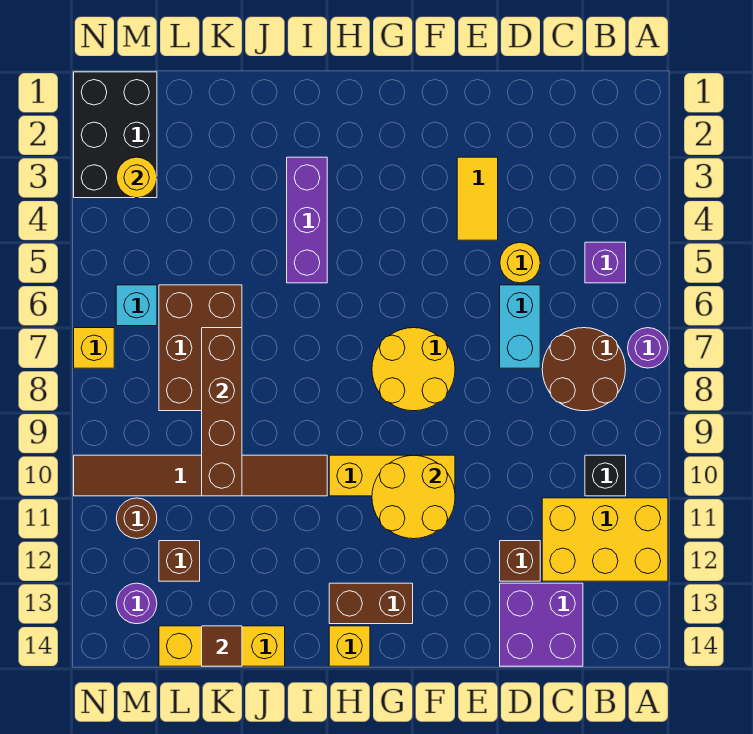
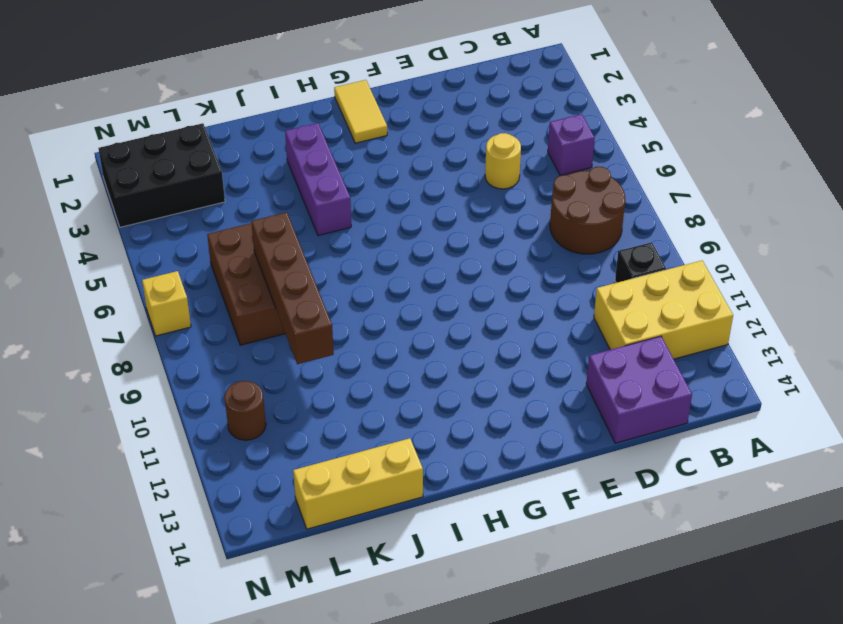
yellow 1x2 tile [334,80,387,143] -> yellow 1x2 tile moved to [457,157,498,240]
black 2x3 brick [98,123,225,227] -> black 2x3 brick turned to [74,72,157,198]
none -> purple 1x1 round brick [628,328,668,368]
none -> cyan 1x2 brick [500,285,540,368]
none -> brown 1x1 brick [500,541,540,581]

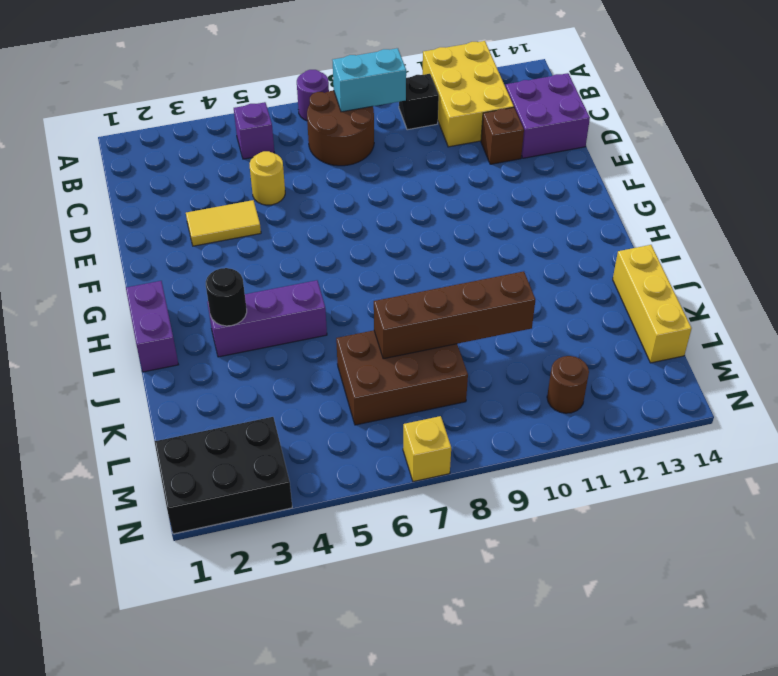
cyan 1x2 brick [333,48,406,112] -> cyan 1x2 brick moved to [500,285,540,368]
purple 1x2 brick [126,281,179,372] -> none
black 1x1 round brick [206,268,247,326] -> none
none -> yellow 2x2 round brick [372,328,455,411]
none -> yellow 1x3 brick [329,455,455,496]
none -> brown 1x2 brick [329,583,413,624]

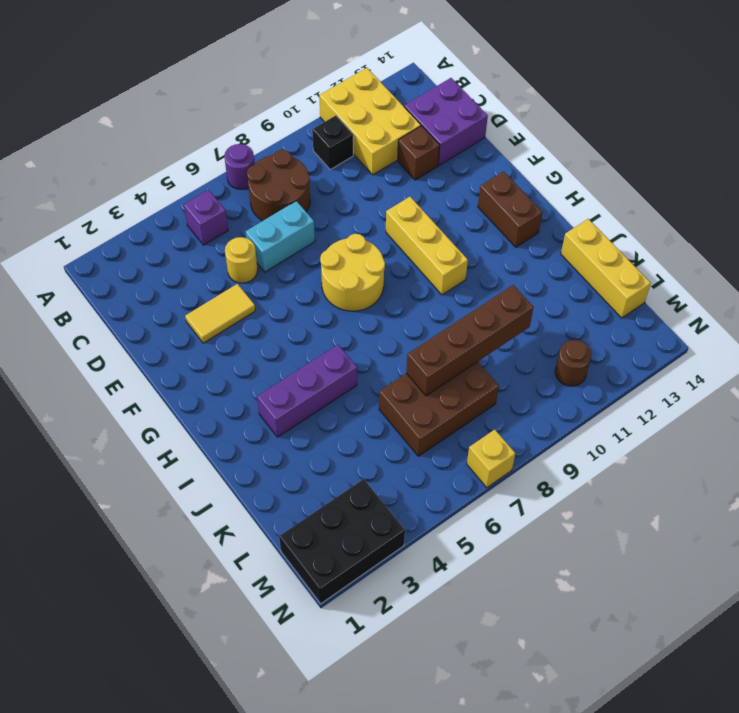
none -> yellow 1x1 brick [329,626,370,666]
none -> brown 1x6 tile [74,455,327,496]
none -> brown 1x1 brick [159,541,200,581]

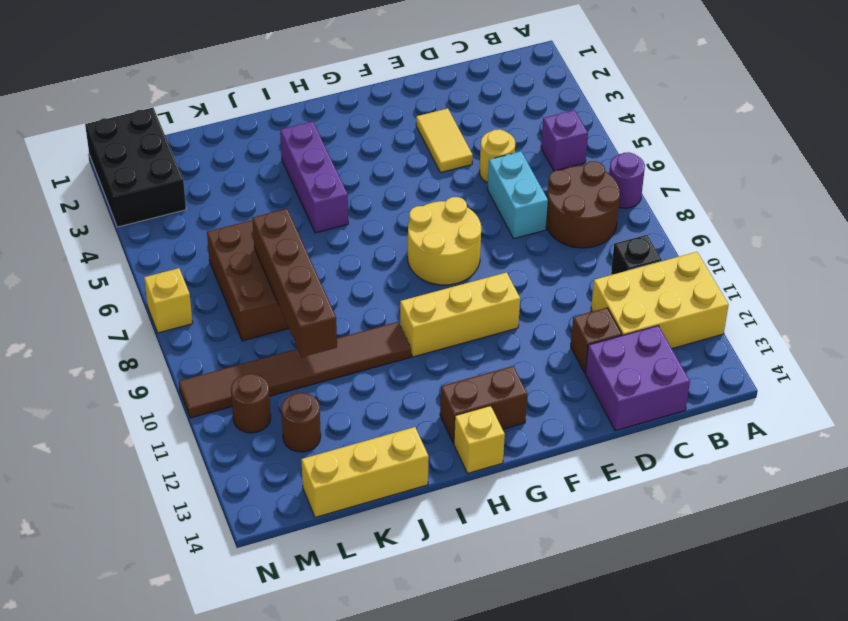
brown 1x1 round brick [281,393,321,452] -> brown 1x1 brick [159,541,200,581]
none -> cyan 1x1 brick [116,285,157,326]
none -> purple 1x1 round brick [116,583,157,624]
none -> yellow 2x2 round brick [372,455,455,539]

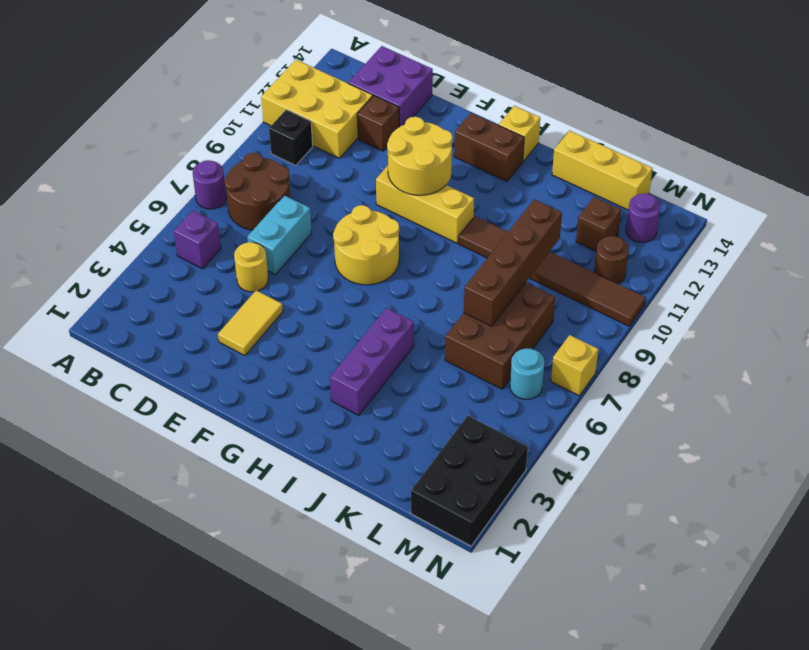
cyan 1x1 round brick [510,348,545,399] -> cyan 1x1 brick [116,285,157,326]
none -> brown 1x1 tile [202,626,242,666]
none -> yellow 1x1 round brick [116,157,157,198]

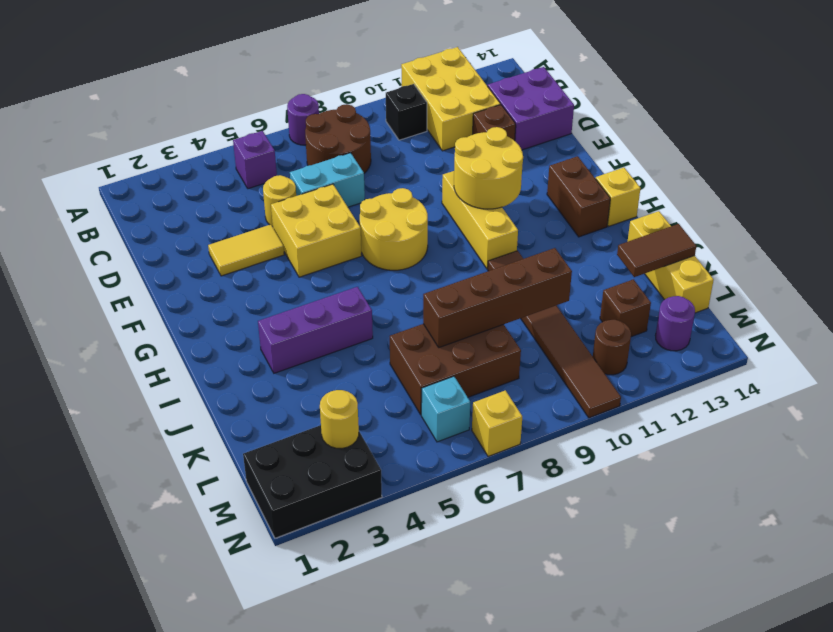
yellow 2x2 brick [271,184,362,277] -> none
brown 1x2 tile [617,224,696,277] -> brown 1x1 tile [202,626,242,666]

